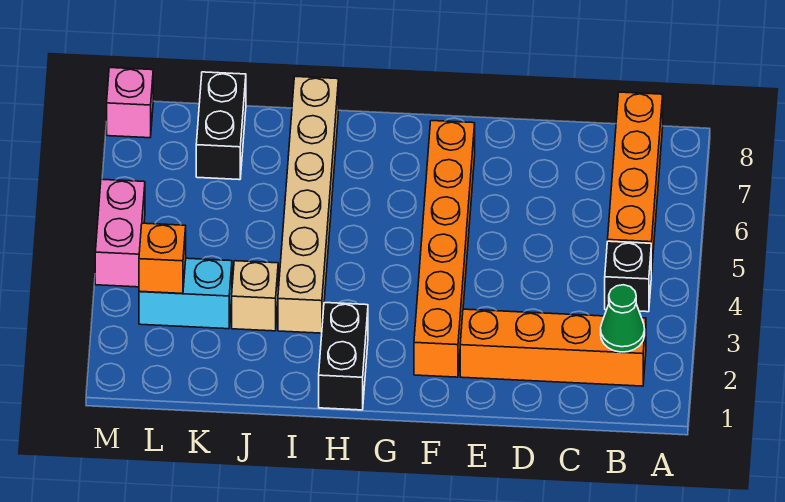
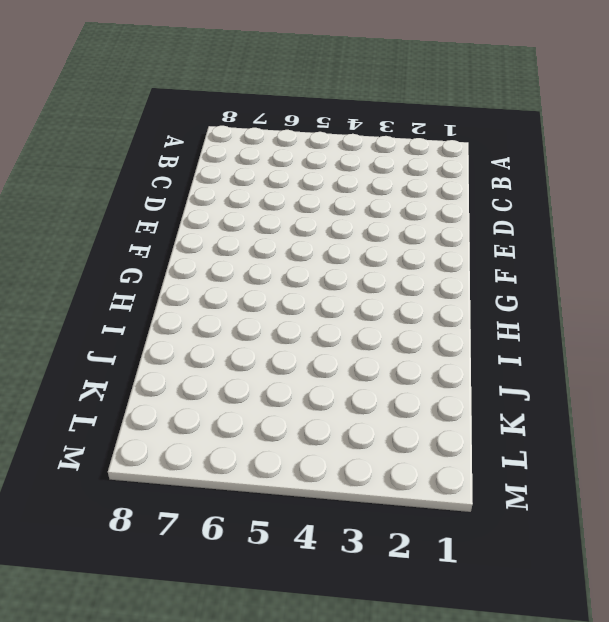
none -> orange 1x4 brick [460,309,646,386]
none -> black 1x1 brick [605,241,651,312]
none -> orange 1x4 brick [608,92,663,274]

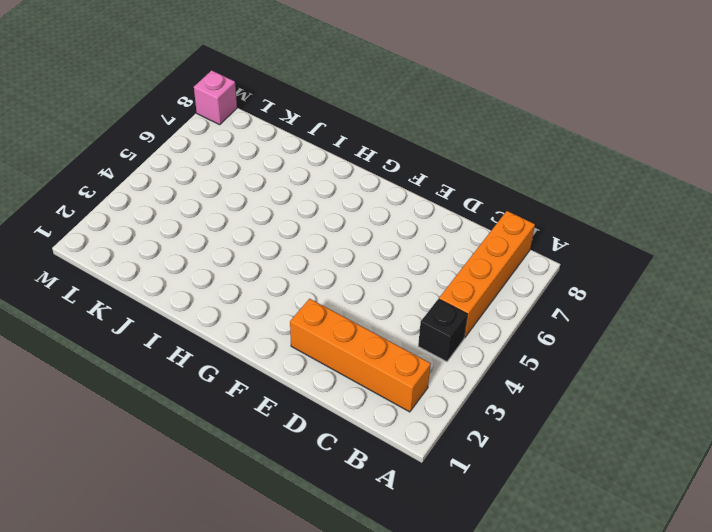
none -> orange 1x6 brick [414,121,475,377]
none -> black 1x2 brick [319,303,368,410]
none -> tan 1x6 brick [278,77,338,333]

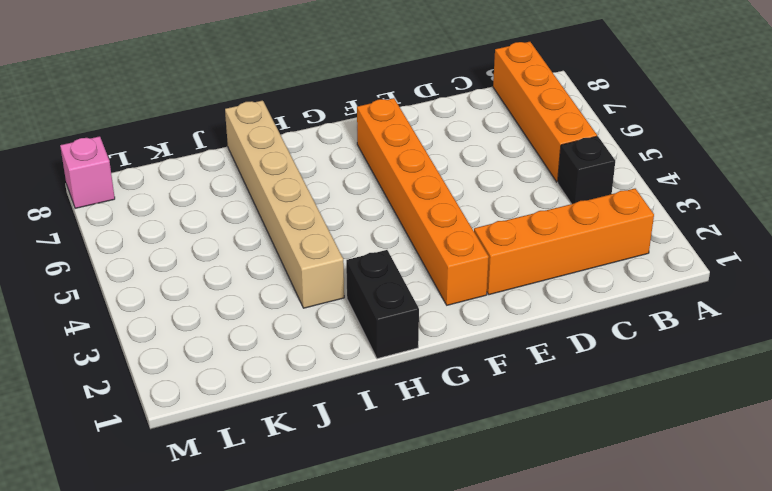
none -> tan 1x1 brick [232,261,278,331]
none -> cyan 1x2 brick [139,258,232,329]
none -> black 1x2 brick [196,72,246,180]

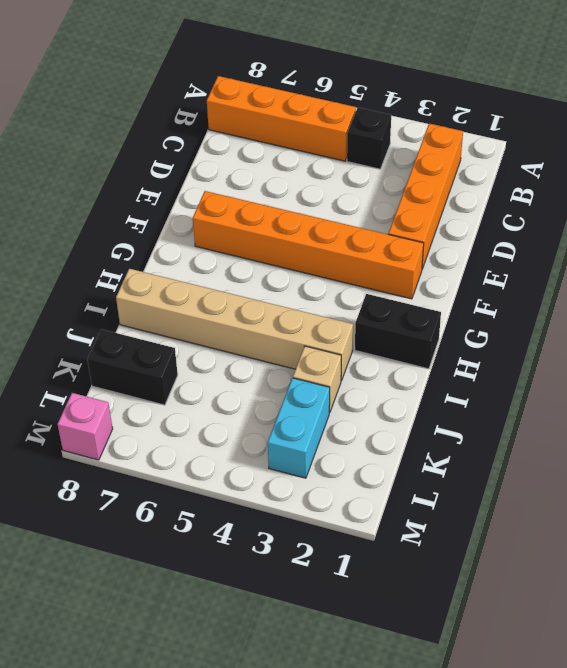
none -> pink 1x2 brick [95,179,145,287]
none -> green 1x1 cone [601,285,645,352]
none -> orange 1x1 brick [139,223,186,294]

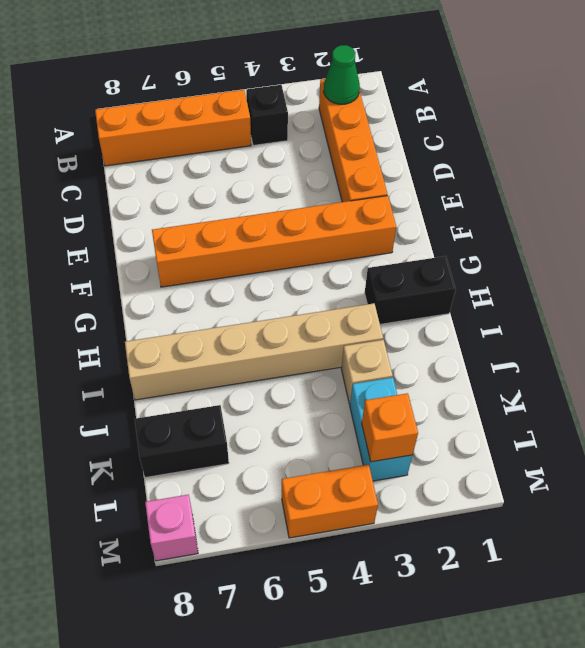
orange 1x2 brick [282,464,378,538] -> pink 1x2 brick [95,179,145,287]

